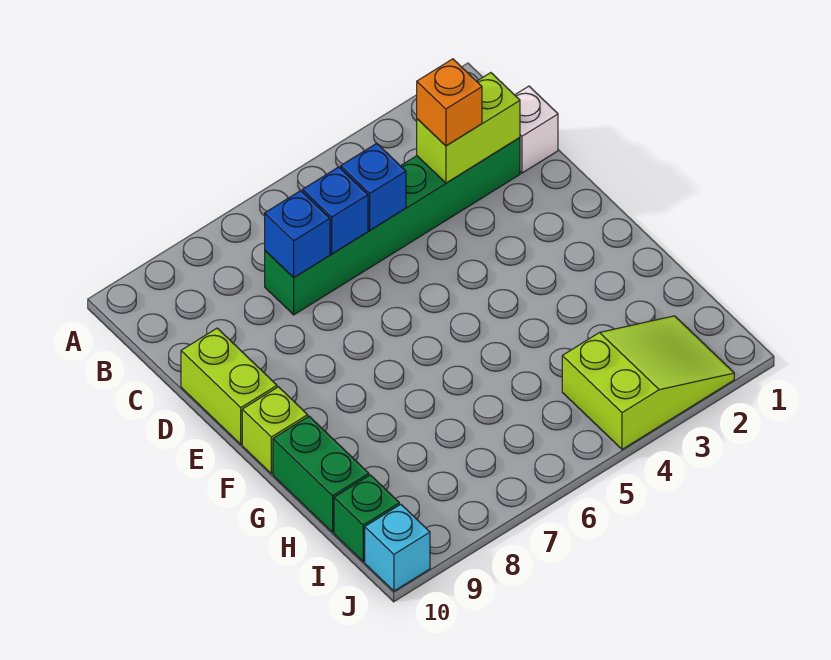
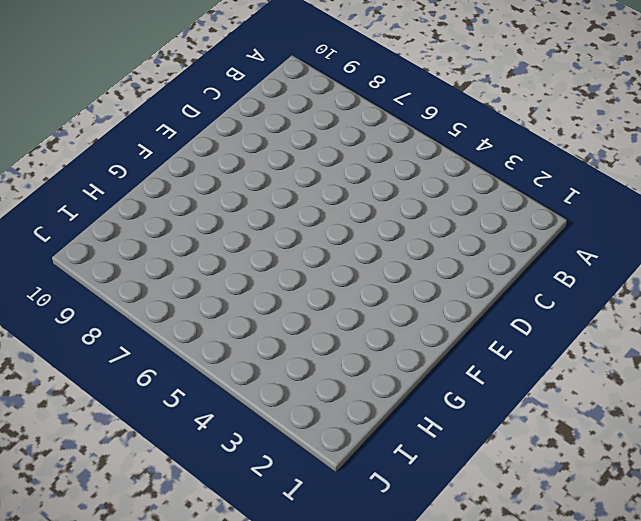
none -> white 1x1 brick [515,86,558,173]
none -> green 1x6 brick [265,138,520,315]
none -> lime 1x2 brick [181,328,277,444]

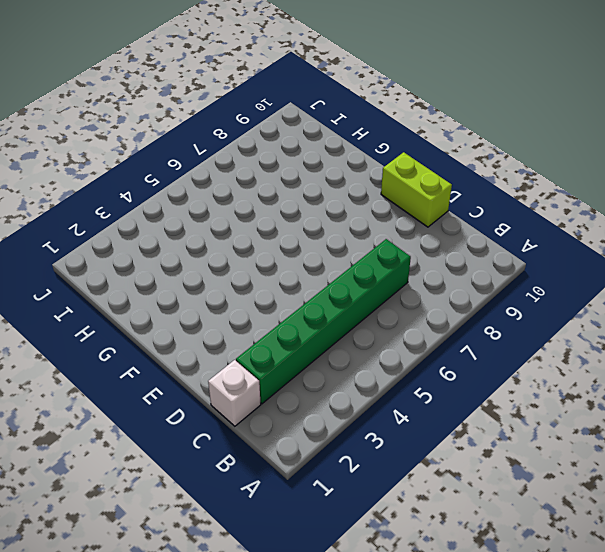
none -> lime 1x1 brick [242,387,308,474]
none -> green 1x2 brick [273,416,369,532]
none -> lime 2x3 slope [562,316,734,449]

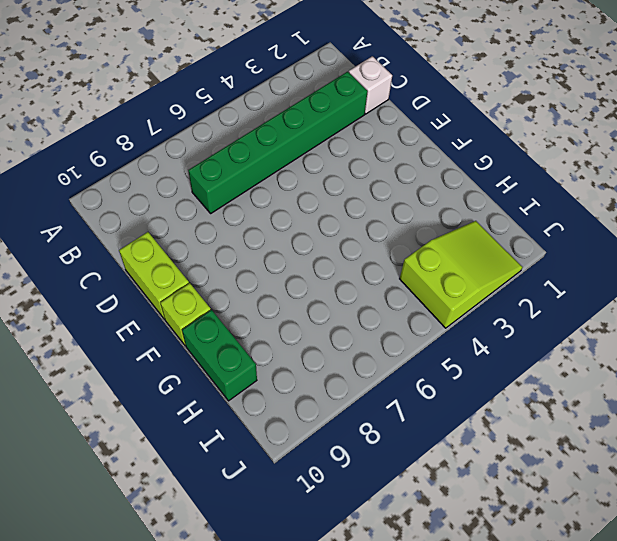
none -> green 1x1 brick [334,475,399,562]
none -> cyan 1x1 brick [365,504,430,591]
none -> lime 1x2 brick [417,73,520,183]

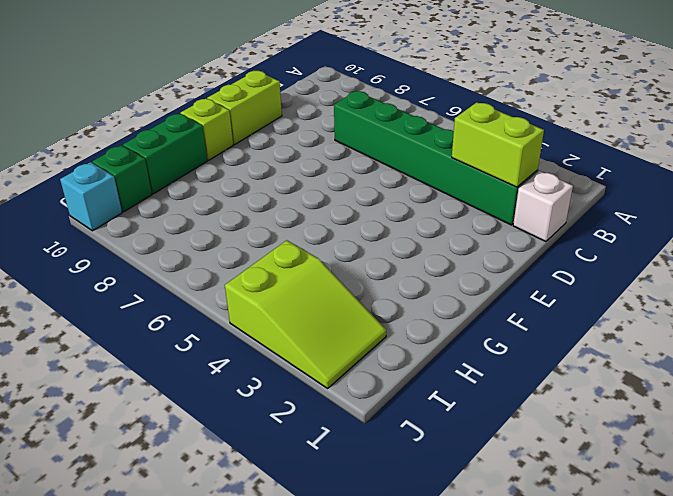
none -> blue 1x1 brick [341,143,406,230]
none -> blue 1x1 brick [303,167,368,254]
none -> blue 1x1 brick [265,191,330,278]

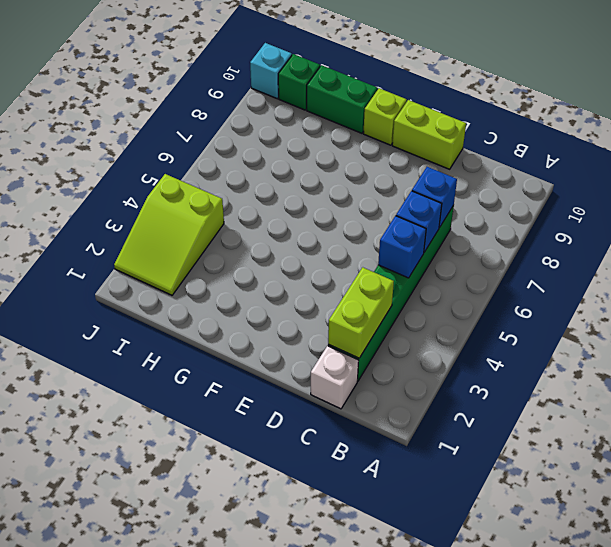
none -> orange 1x1 brick [417,59,482,146]

